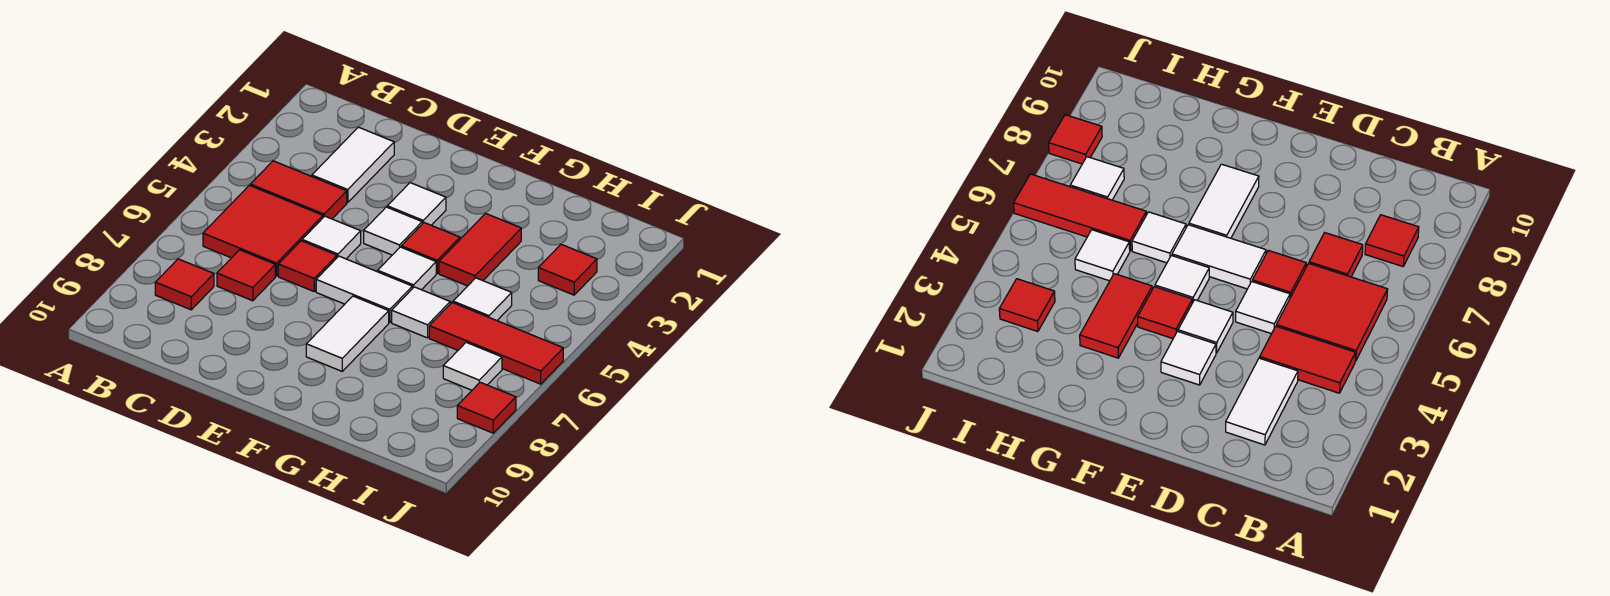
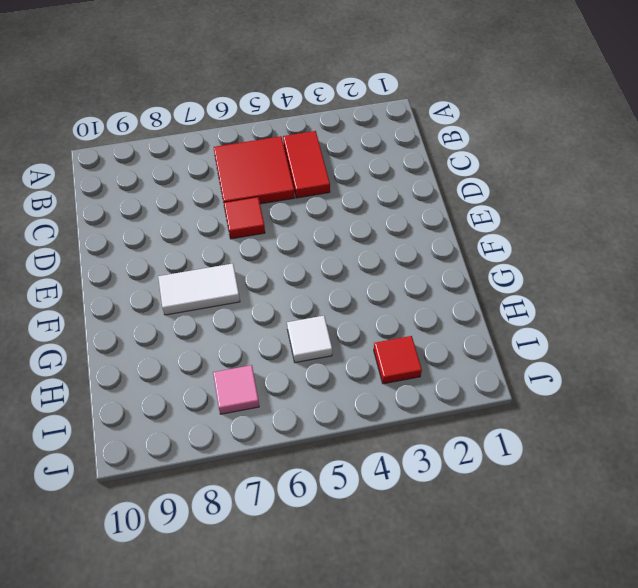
pink 1x1 tile [213,365,259,414] -> white 1x1 tile [443,342,502,390]
none -> red 1x1 tile [155,259,214,310]
none -> white 1x2 tile [312,127,394,203]
none -> red 1x1 tile [217,250,275,301]

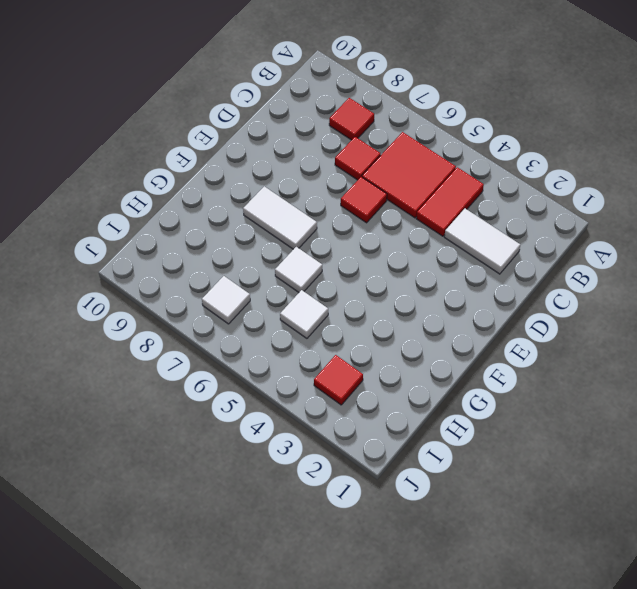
none -> white 1x1 tile [302,216,361,259]
none -> white 1x1 tile [387,183,446,225]
none -> white 1x1 tile [364,207,422,255]

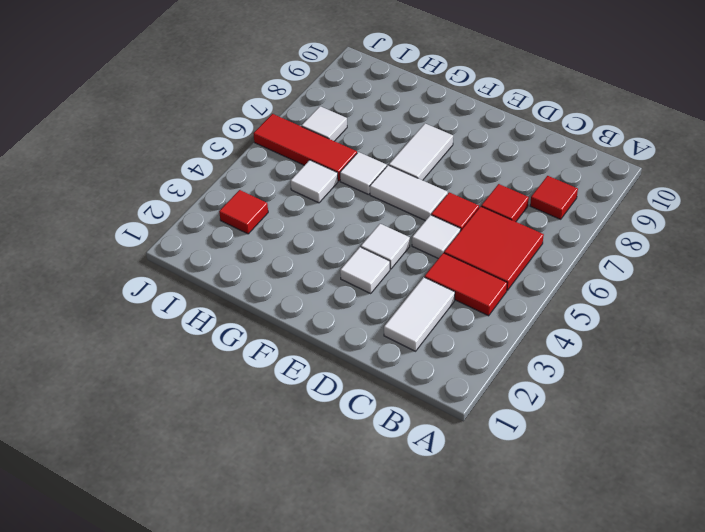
none -> red 1x1 tile [401,223,460,273]
none -> white 1x1 tile [378,247,436,290]
none -> red 1x2 tile [439,213,521,286]

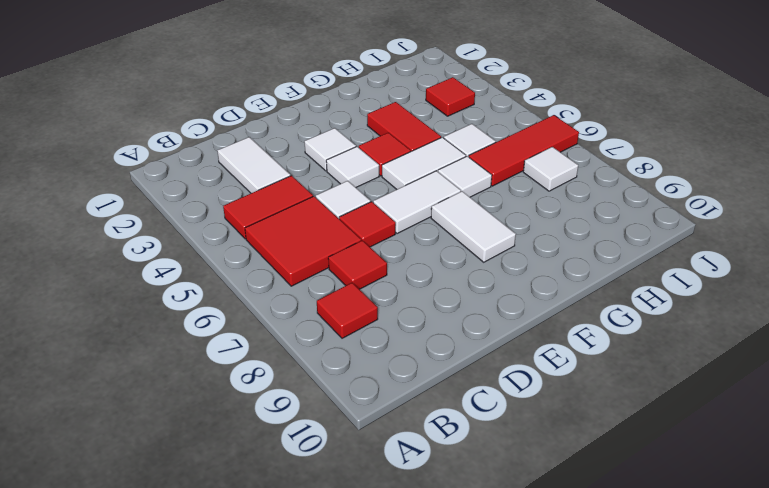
white 1x2 tile [382,137,466,189] -> white 1x1 tile [378,247,436,290]
none -> red 1x1 tile [457,382,516,433]

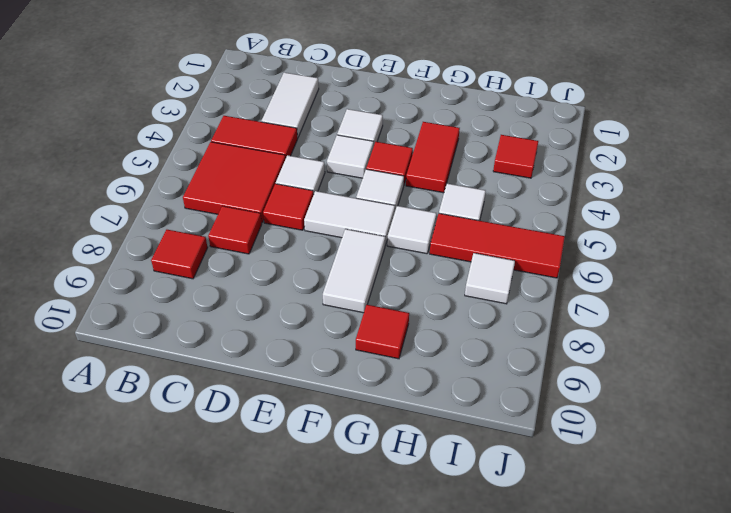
red 1x1 tile [356,305,409,359] -> red 1x1 tile moved to [457,382,516,433]

